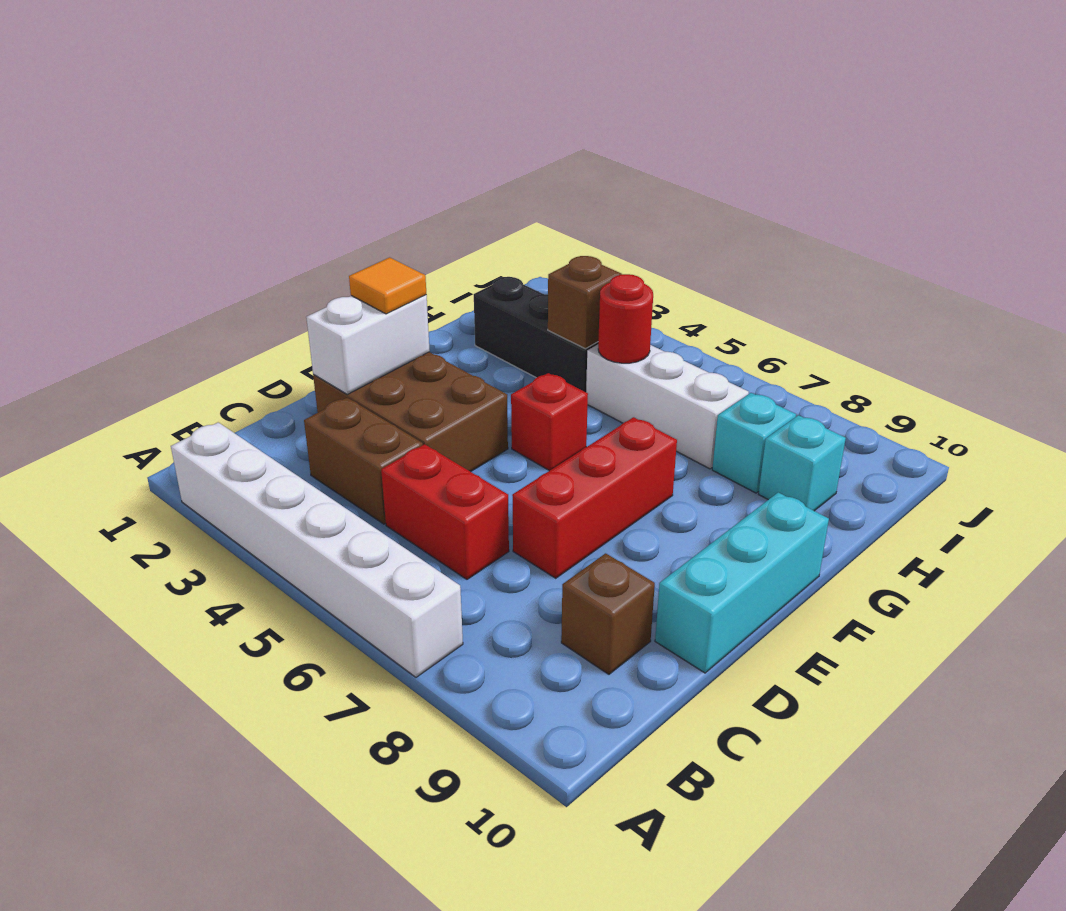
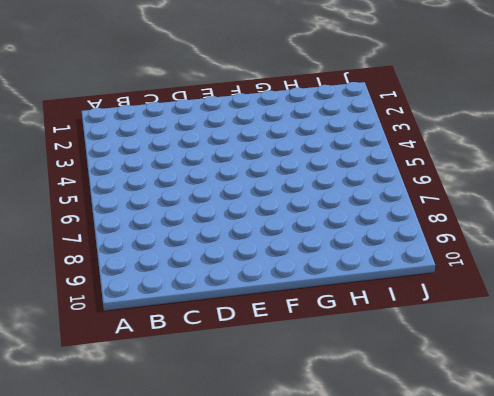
none -> white 1x6 brick [171,422,463,677]
none -> brown 1x2 brick [304,398,423,524]
none -> red 1x2 brick [381,444,509,579]

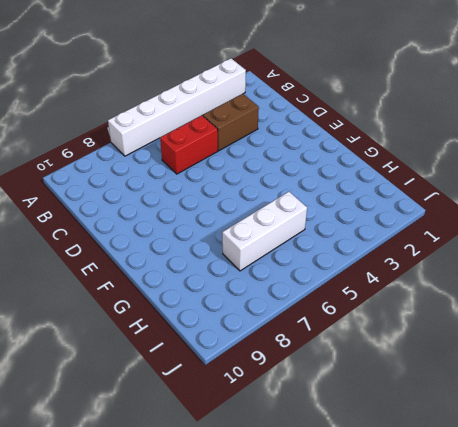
none -> brown 1x1 brick [561,553,655,674]
none -> brown 2x3 brick [313,352,508,472]
none -> red 1x3 brick [512,417,677,578]

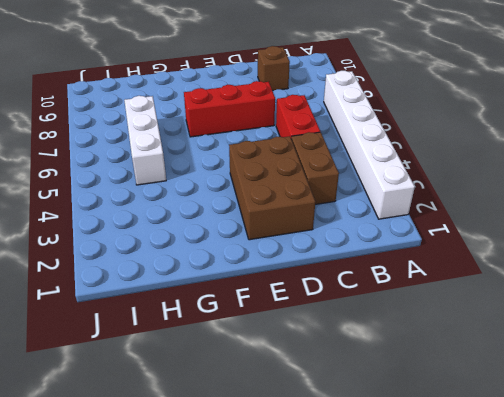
none -> cyan 1x3 brick [655,492,829,673]
none -> red 1x1 brick [511,373,588,471]
none -> black 1x3 brick [474,277,598,392]

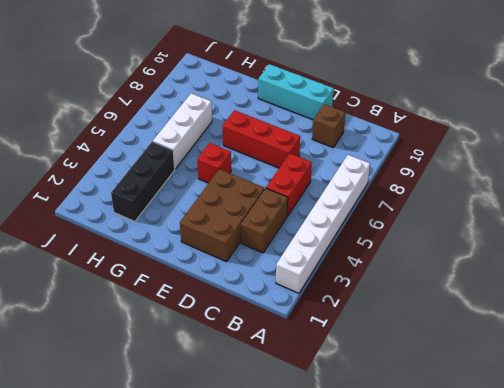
none -> cyan 1x1 brick [712,393,796,493]
none -> cyan 1x1 brick [759,415,846,511]
none -> white 1x2 brick [306,295,430,394]

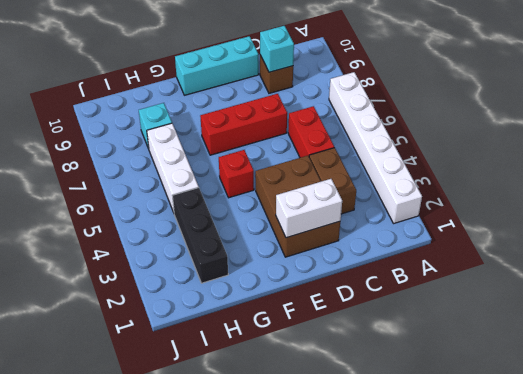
cyan 1x1 brick [260,26,294,72] -> cyan 1x1 brick moved to [759,415,846,511]
none -> brown 1x1 brick [548,256,622,349]
none -> red 1x1 round brick [598,274,653,363]
none -> orange 1x1 tile [349,257,426,314]

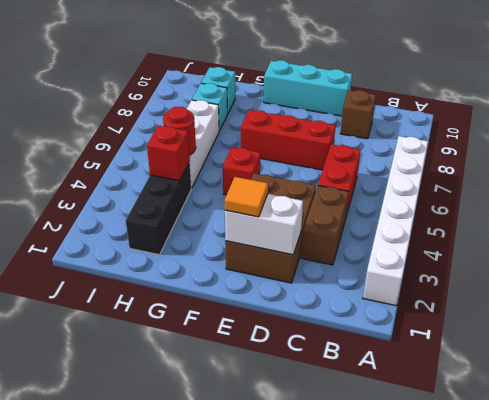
red 1x1 brick [147,126,190,181] -> brown 1x1 brick [548,256,622,349]

